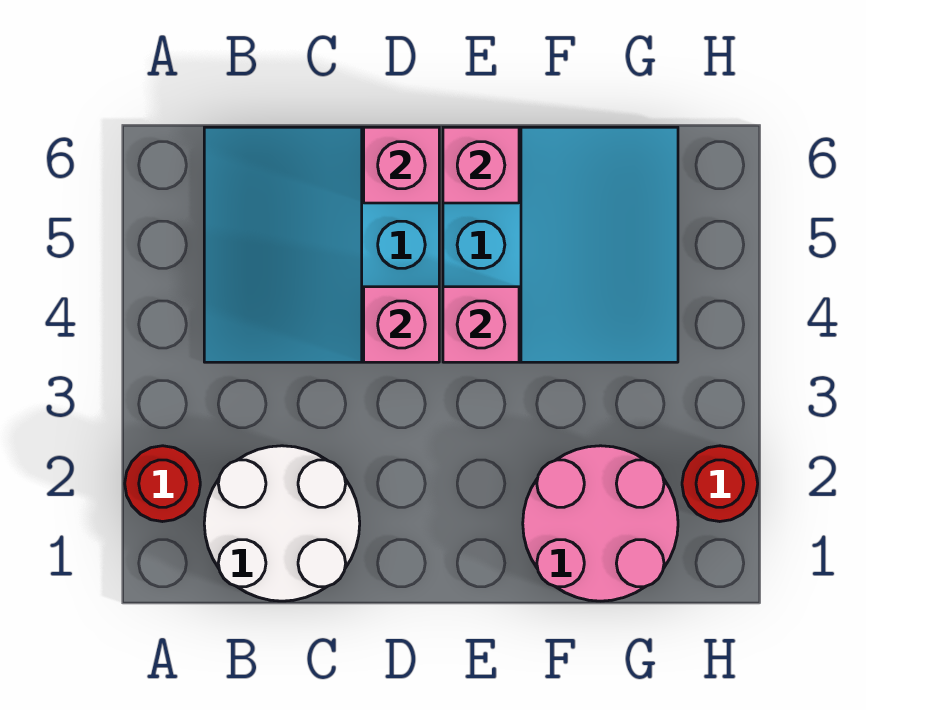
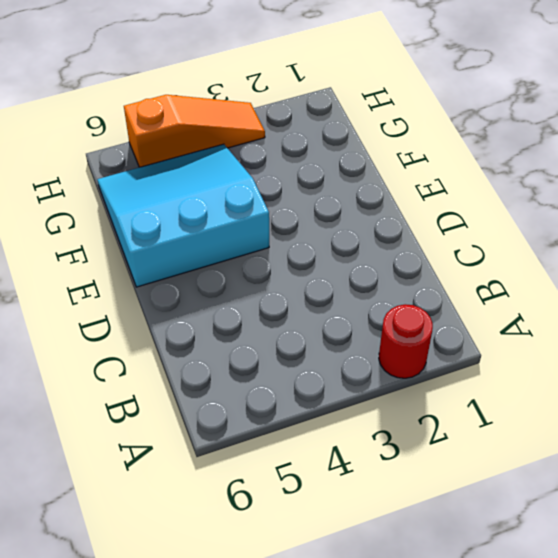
orange 1x3 slope [124,95,265,167] -> none
none -> white 2x2 round brick [204,446,360,601]
none -> cyan 3x3 slope [204,127,439,362]

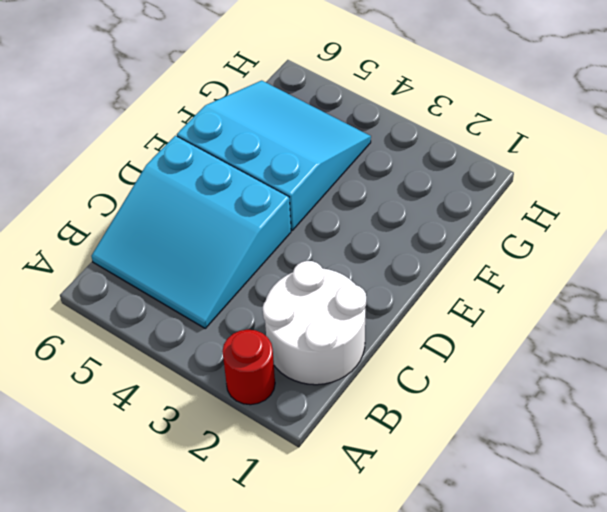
none -> pink 2x2 round brick [523,446,678,601]
none -> red 1x1 round brick [682,446,758,522]

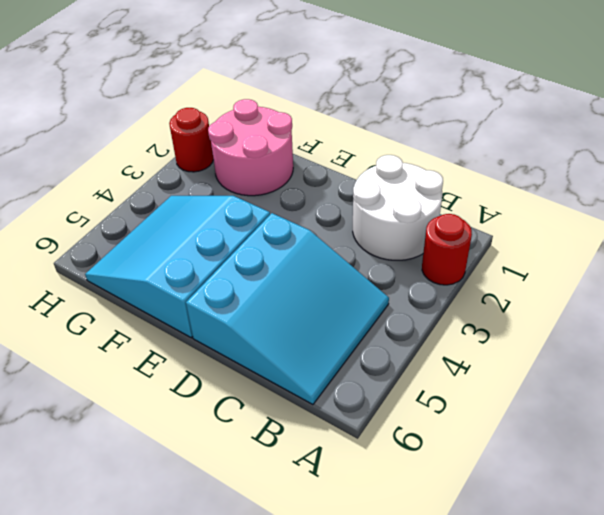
none -> pink 1x1 brick [364,287,439,362]
none -> pink 1x1 brick [364,127,439,203]

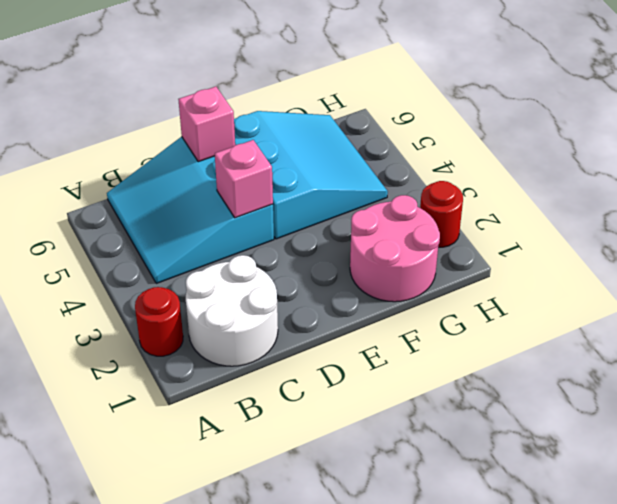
none -> pink 1x1 brick [443,287,519,362]
none -> pink 1x1 brick [443,127,519,203]

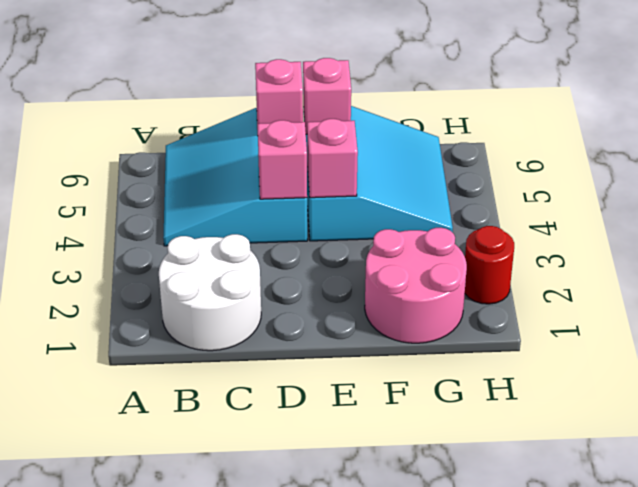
none -> red 1x1 round brick [125,446,200,522]

